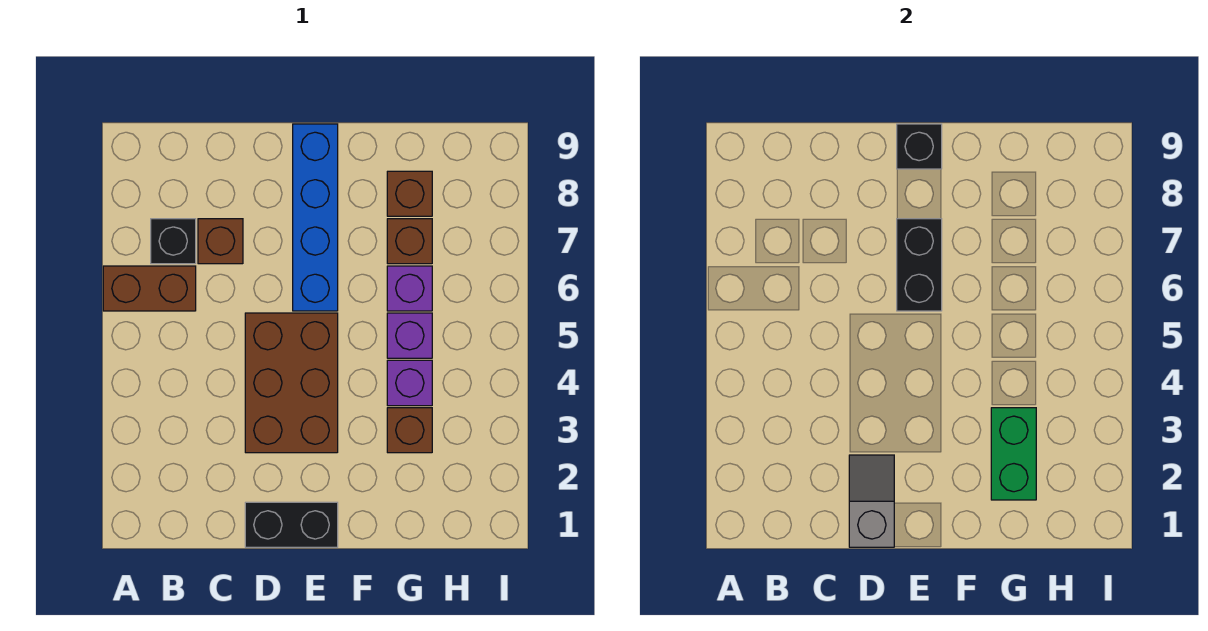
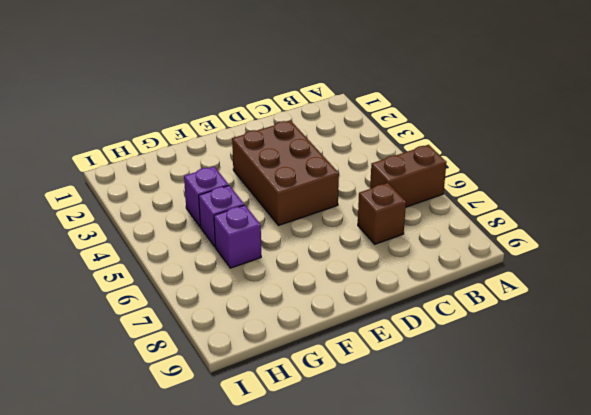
none -> black 1x1 brick [151,219,196,264]
none -> black 1x2 brick [245,502,338,547]
none -> blue 1x4 brick [293,124,338,311]

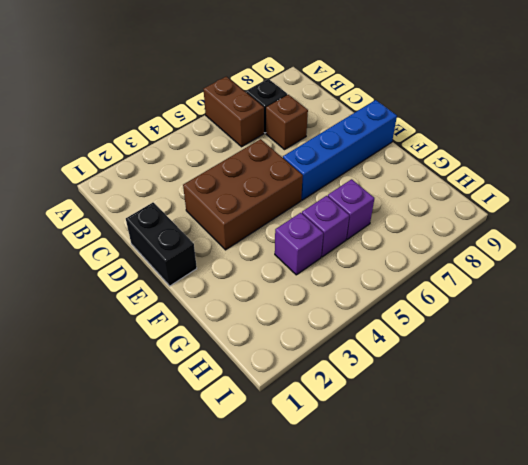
none -> brown 1x1 brick [387,408,432,453]
none -> brown 1x1 brick [387,219,432,264]
none -> brown 1x1 brick [387,171,432,216]

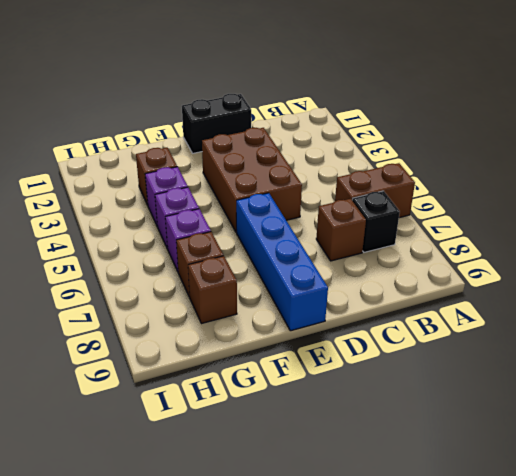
none -> grey 1x2 slope [849,455,894,547]
none -> black 1x2 brick [897,219,942,311]
none -> black 1x1 brick [897,124,942,169]

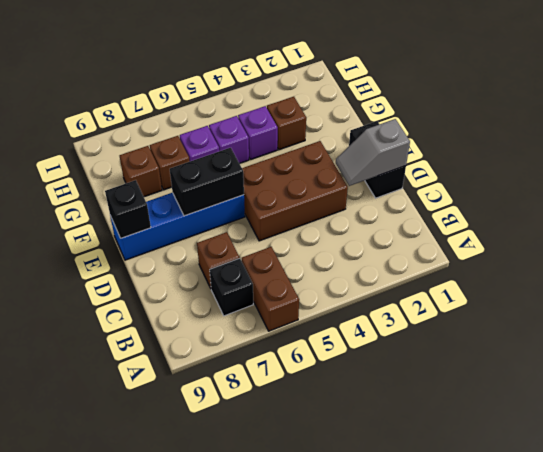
none -> green 1x2 brick [991,408,1036,500]

